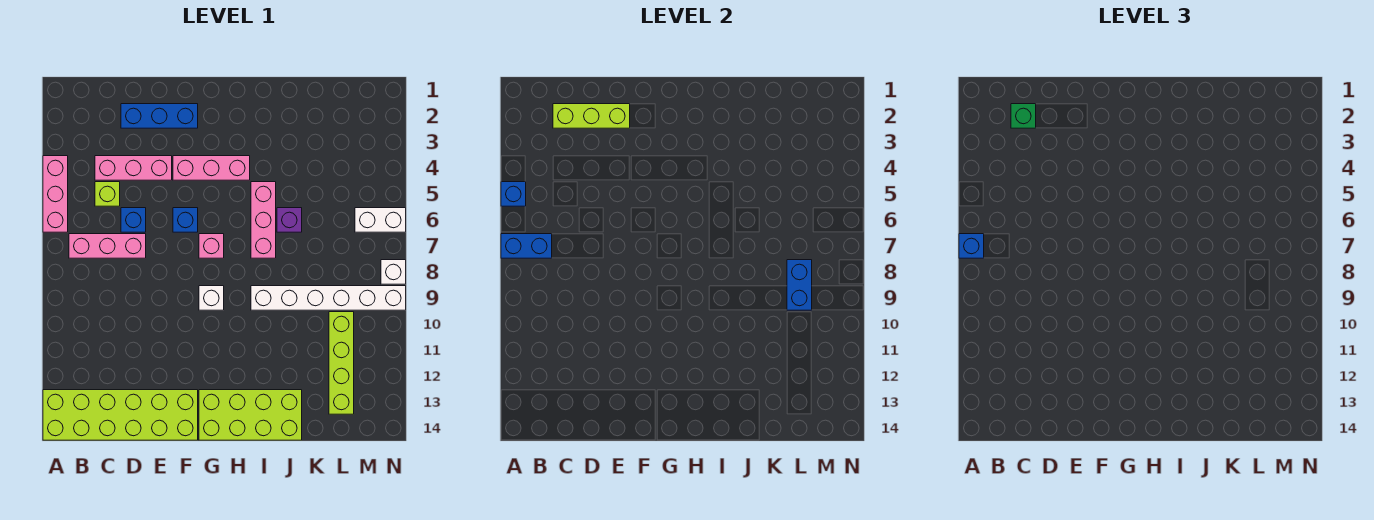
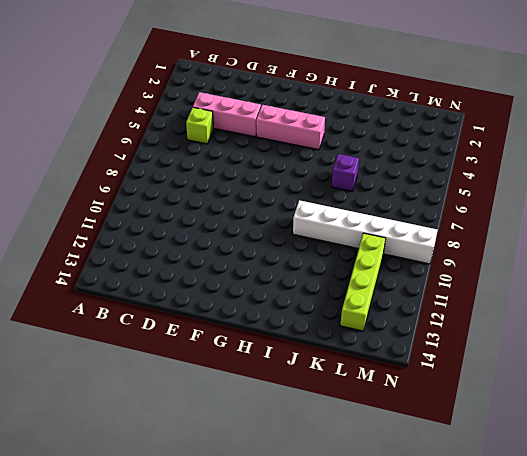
none -> pink 1x3 brick [43,156,68,232]
none -> lime 2x6 brick [43,390,198,440]
none -> pink 1x3 brick [69,234,146,258]

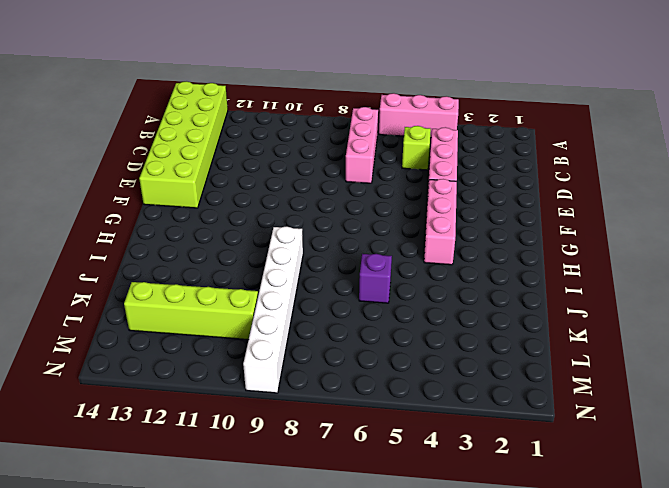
none -> blue 1x3 brick [121,104,198,128]
none -> blue 1x1 brick [121,208,146,232]
none -> blue 1x1 brick [173,208,198,232]

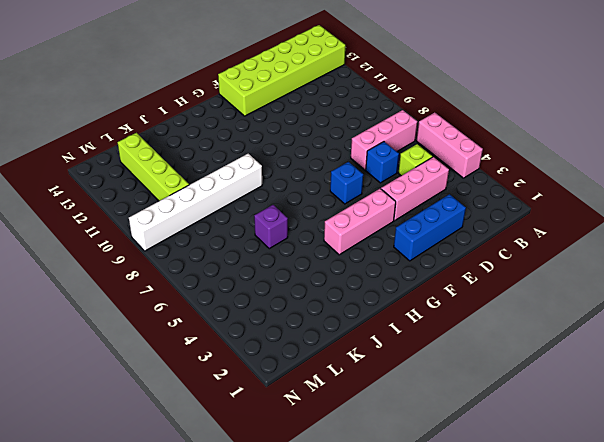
none -> pink 1x1 brick [199,234,224,258]
none -> white 1x1 brick [199,286,224,310]
none -> lime 2x4 brick [199,390,302,440]

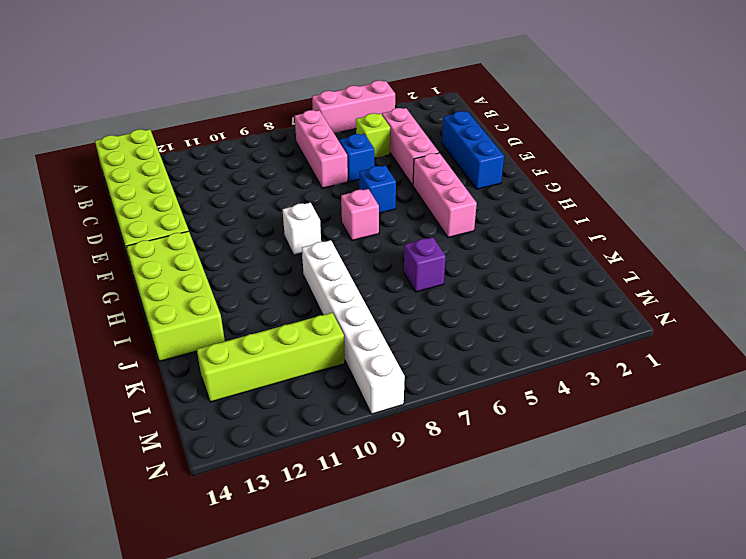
none -> pink 1x3 brick [251,182,276,258]
none -> white 1x2 brick [355,208,406,232]
none -> white 1x1 brick [381,260,406,284]

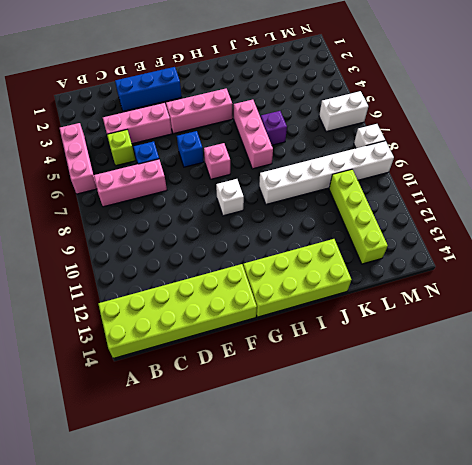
none -> blue 1x1 brick [501,182,526,206]
none -> blue 1x2 brick [501,234,552,258]
none -> lime 1x3 brick [553,104,630,128]

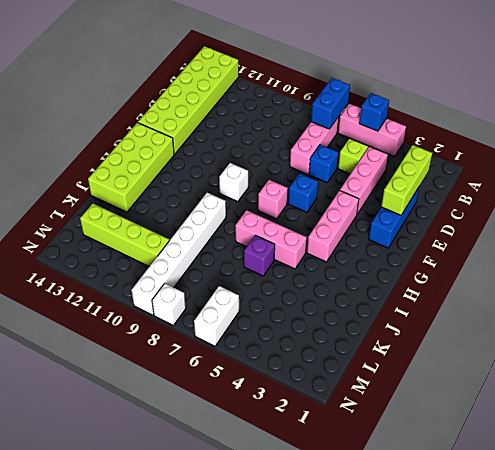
none -> blue 1x2 brick [787,260,812,310]
none -> blue 1x1 brick [959,234,984,258]
none -> green 1x1 brick [1011,104,1036,128]

